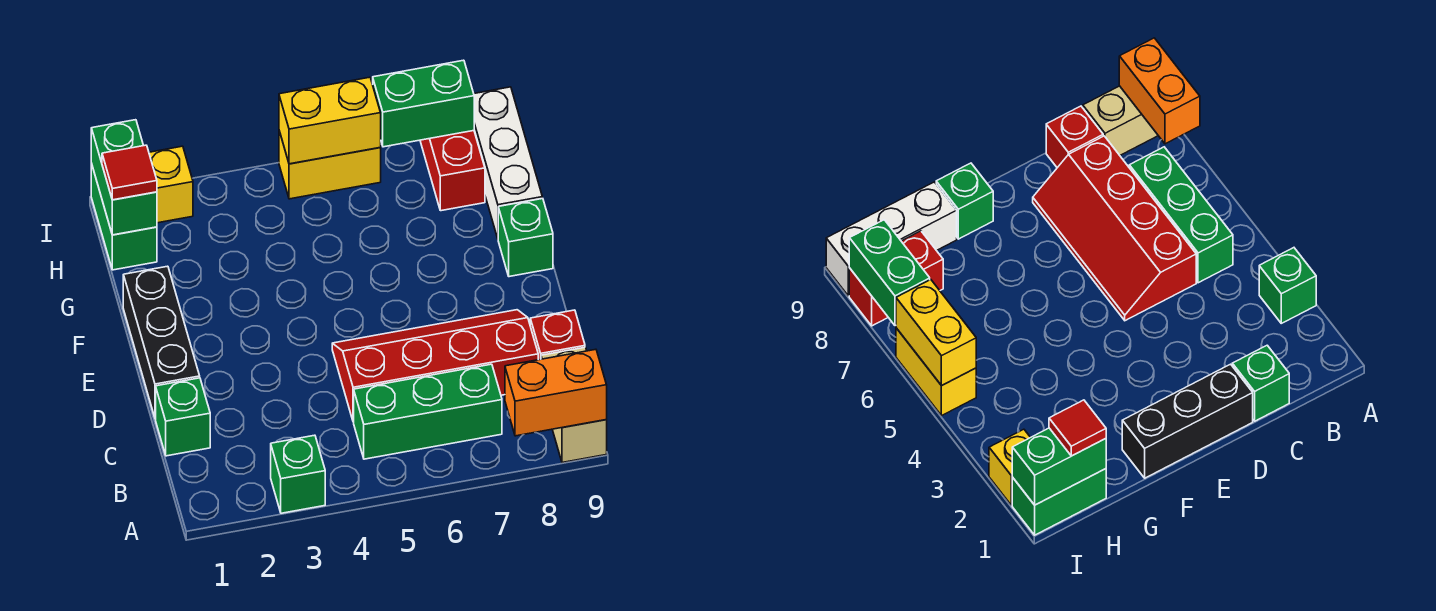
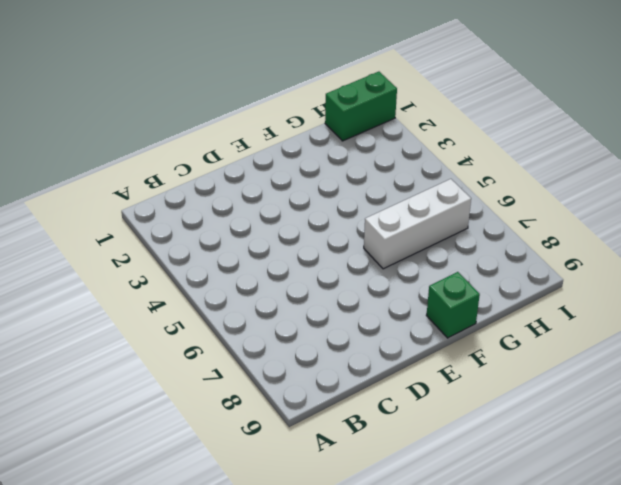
white 1x3 brick [364,179,471,269] -> white 1x3 brick moved to [474,87,542,238]
none -> green 1x1 brick [271,435,325,513]
none -> tan 1x2 brick [541,347,607,463]
none -> green 1x3 brick [354,364,502,459]

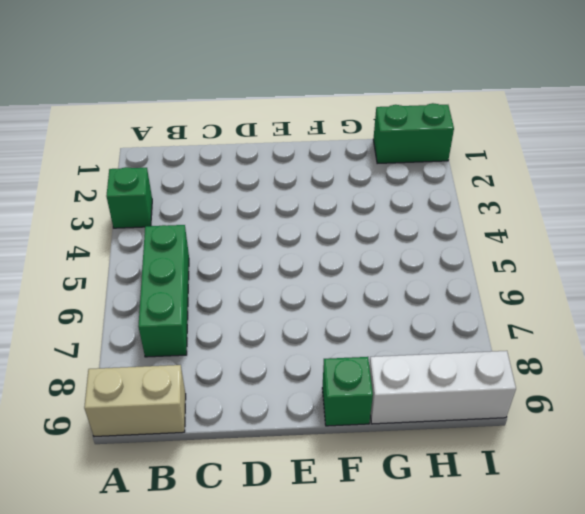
none -> green 1x1 brick [156,378,210,456]
none -> red 2x4 slope [332,310,538,422]
none -> red 1x1 brick [530,310,585,360]

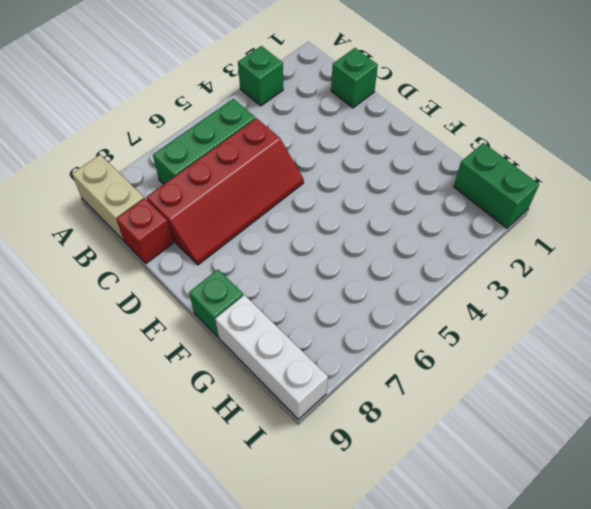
none -> black 1x3 brick [123,266,200,419]
none -> red 1x2 brick [420,131,485,211]
none -> yellow 1x1 brick [149,146,193,223]

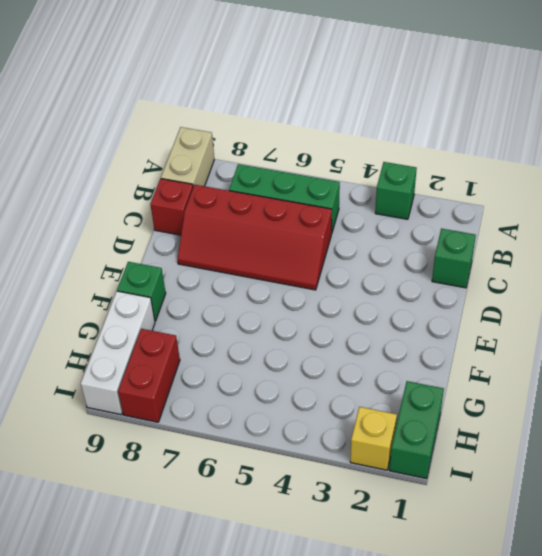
none -> black 1x3 brick [123,266,200,419]
none -> yellow 1x2 brick [279,131,381,199]
none -> orange 1x2 brick [505,349,607,436]

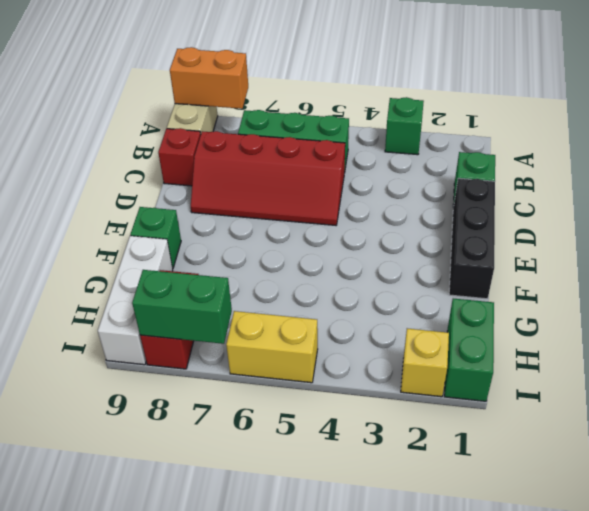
none -> green 1x2 brick [91,120,157,235]
none -> yellow 1x2 brick [279,77,381,164]
none -> red 1x1 tile [102,145,157,200]

